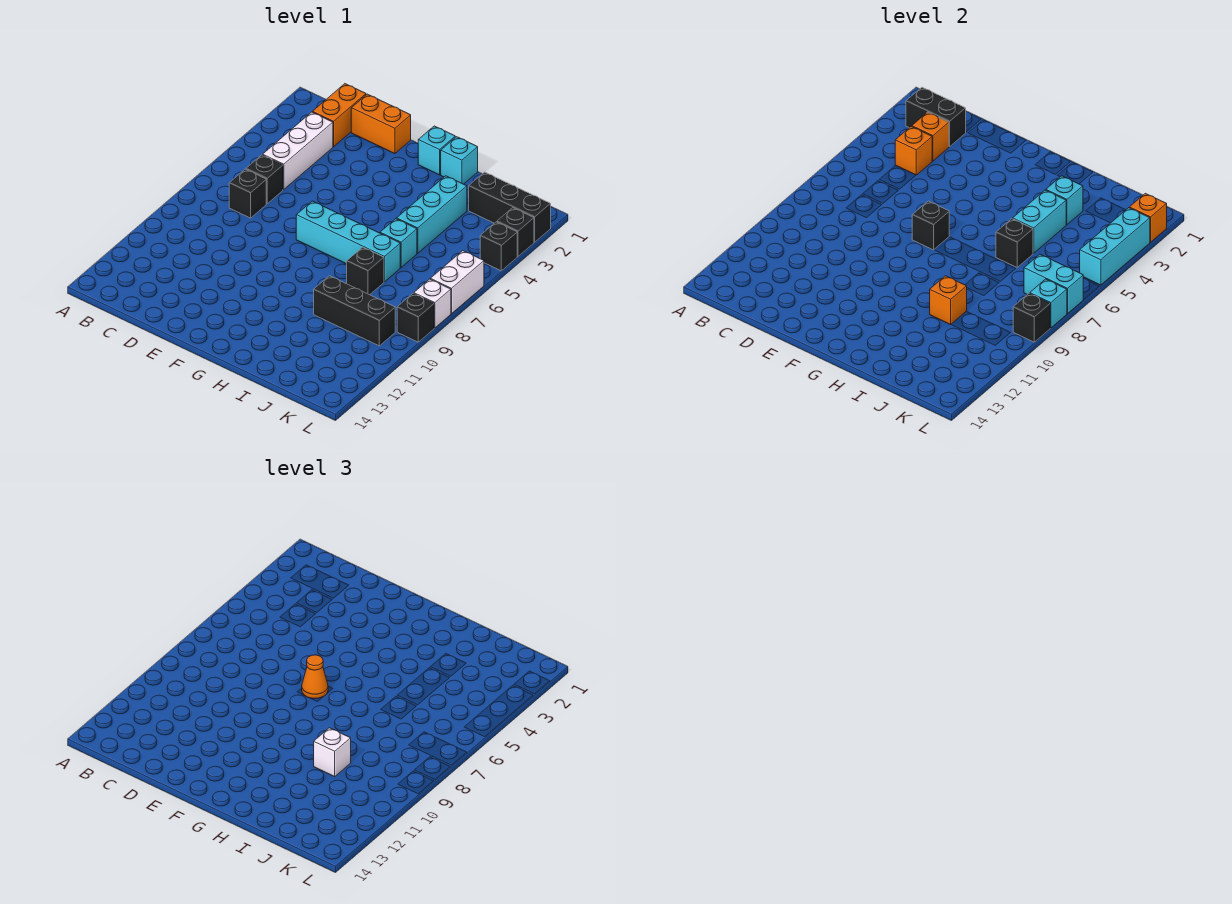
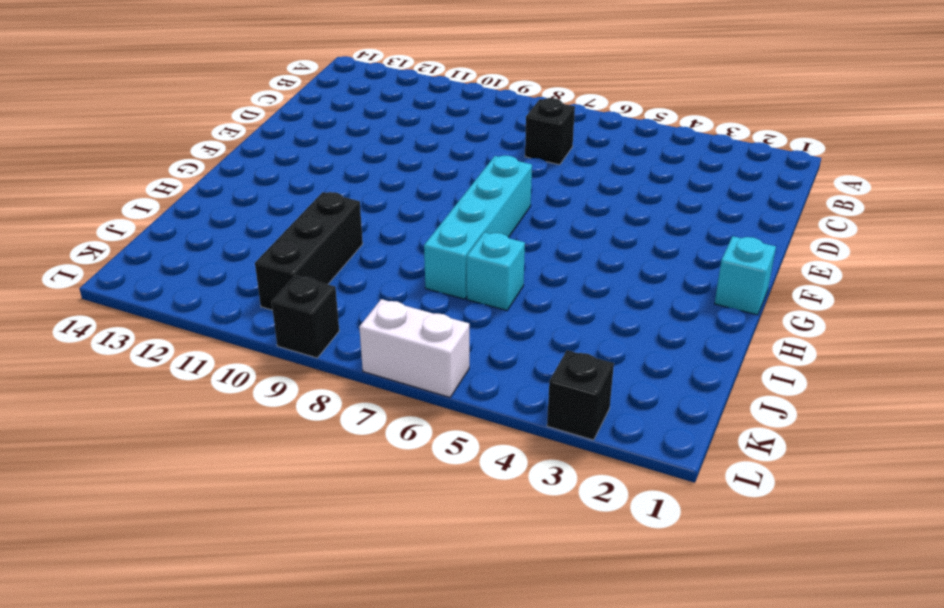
none -> orange 1x2 brick [313,84,366,147]
none -> white 1x3 brick [263,112,333,190]
none -> black 1x1 brick [246,155,283,204]
none -> orange 1x2 brick [351,94,411,154]

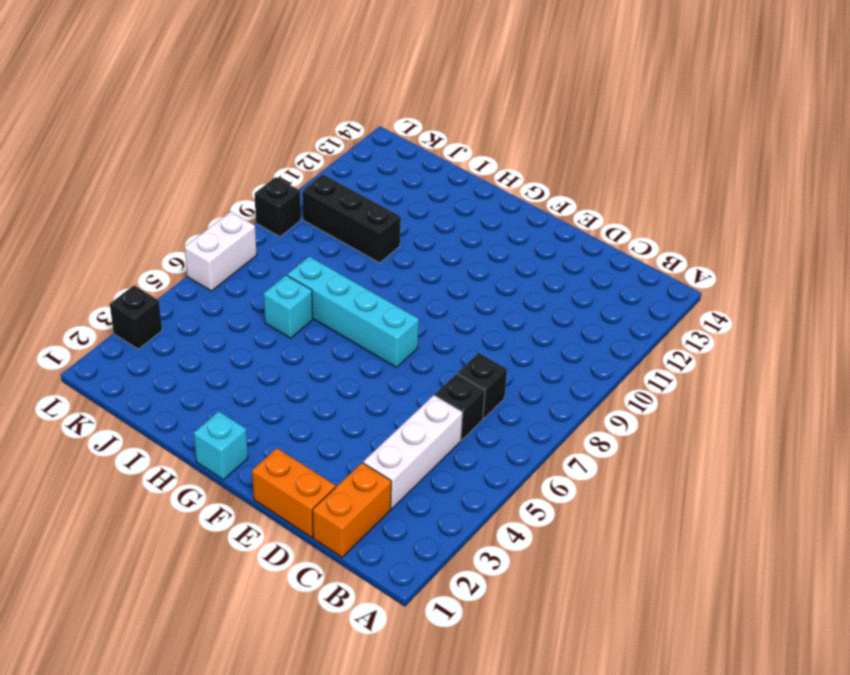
none -> cyan 1x1 brick [441,137,478,184]
none -> cyan 1x3 brick [397,176,467,253]
none -> black 1x1 brick [347,247,384,295]
none -> black 1x3 brick [469,172,551,242]

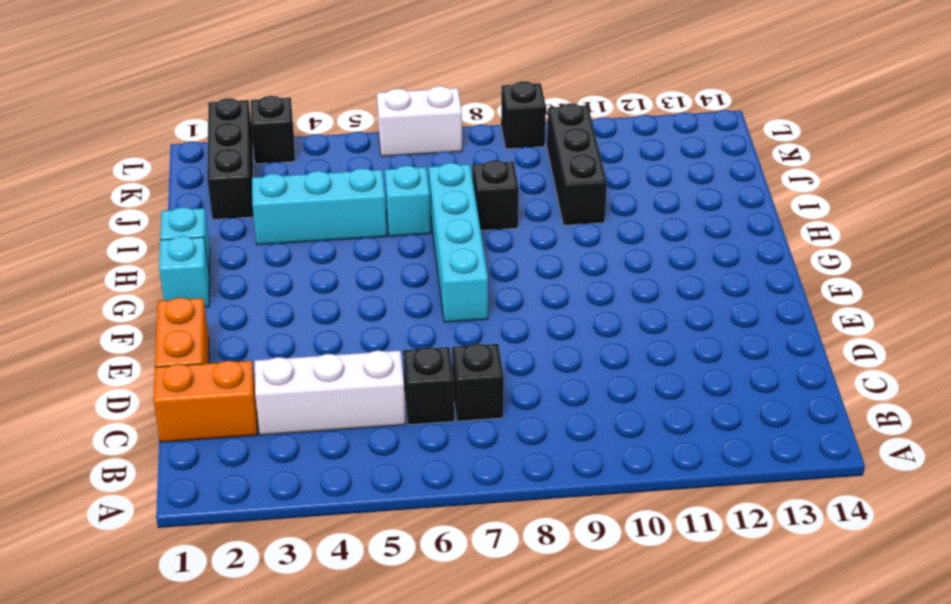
none -> black 1x1 brick [480,222,517,271]
none -> white 1x1 brick [414,279,451,328]
none -> black 1x2 brick [906,87,966,147]
none -> orange 1x1 brick [912,112,949,161]

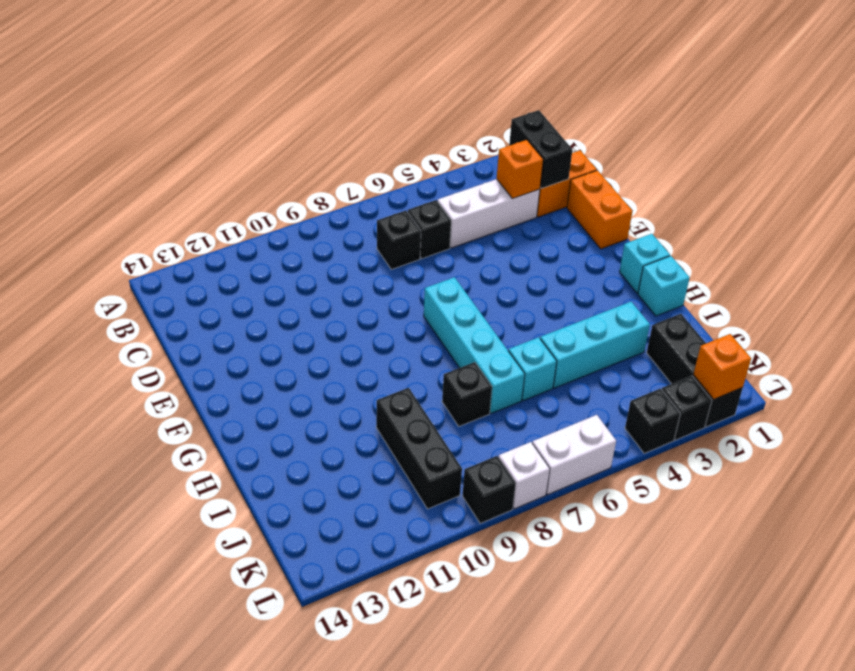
none -> orange 1x1 brick [895,126,932,175]
none -> black 1x1 brick [912,201,949,250]
none -> cyan 1x1 brick [1046,176,1083,225]
none -> cyan 1x2 brick [1013,190,1066,253]

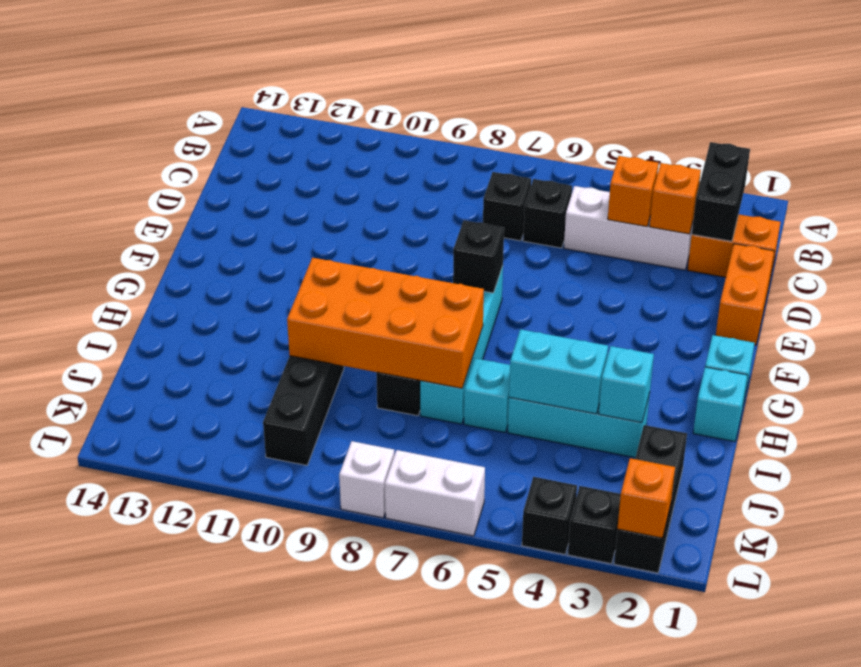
orange 2x4 brick [287,258,484,388] -> orange 1x1 brick [930,276,967,324]
none -> black 1x1 brick [397,293,434,342]
none -> black 1x1 brick [996,219,1033,267]
none -> cyan 1x2 brick [1024,254,1083,314]
none -> cyan 1x3 brick [1080,208,1150,285]

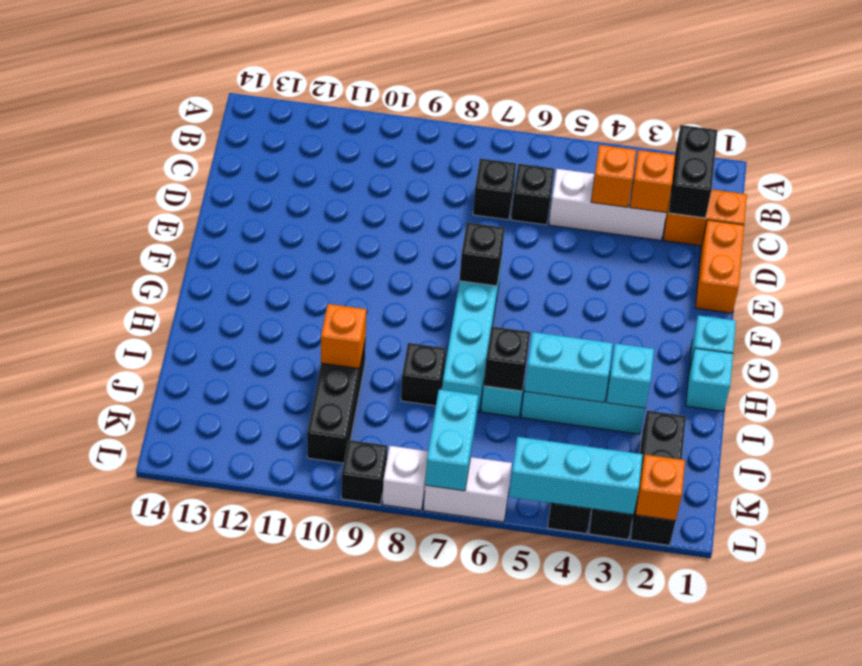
none -> cyan 1x1 brick [1030,279,1067,328]
none -> black 1x1 brick [1013,293,1050,342]
none -> orange 1x1 cone [302,655,328,698]
none -> white 1x1 brick [314,728,351,776]

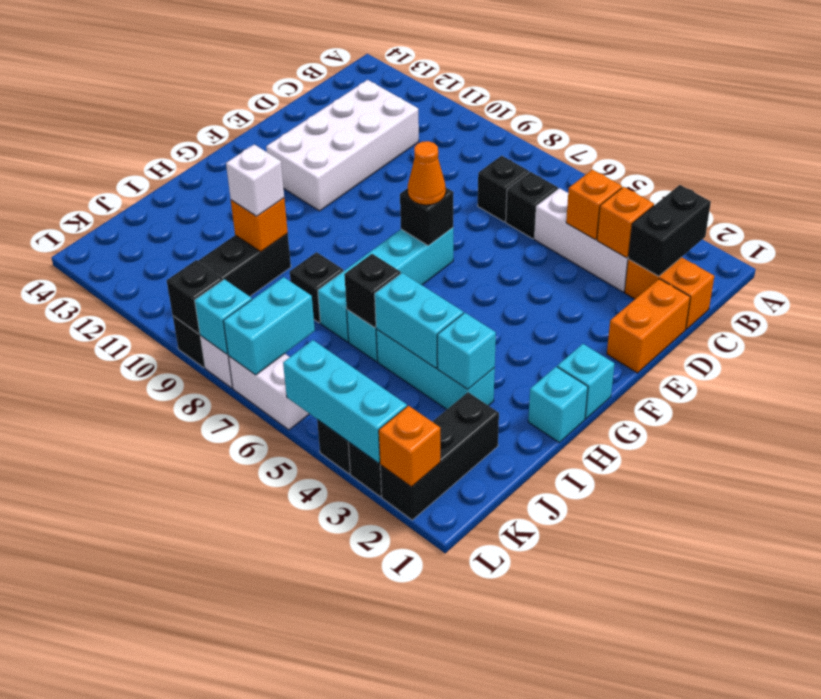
white 2x4 brick [266,80,419,211] -> none

